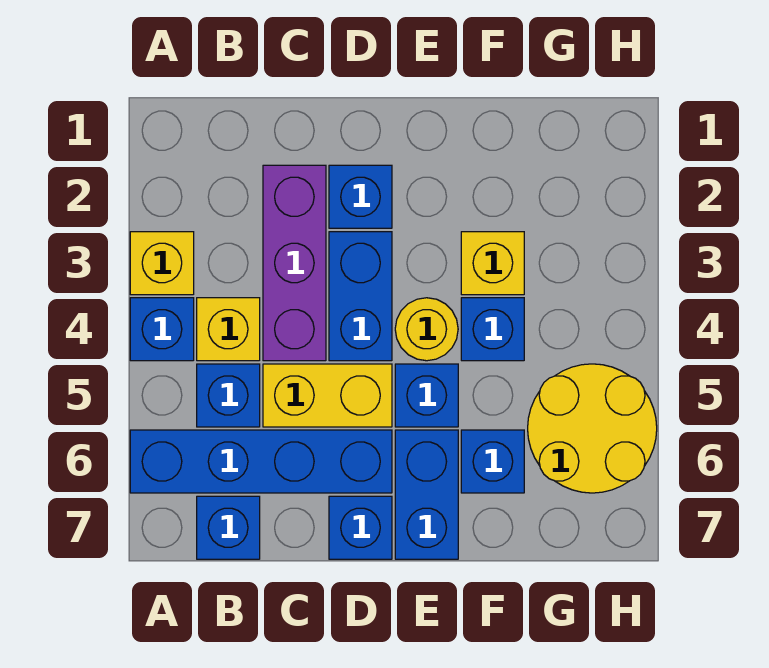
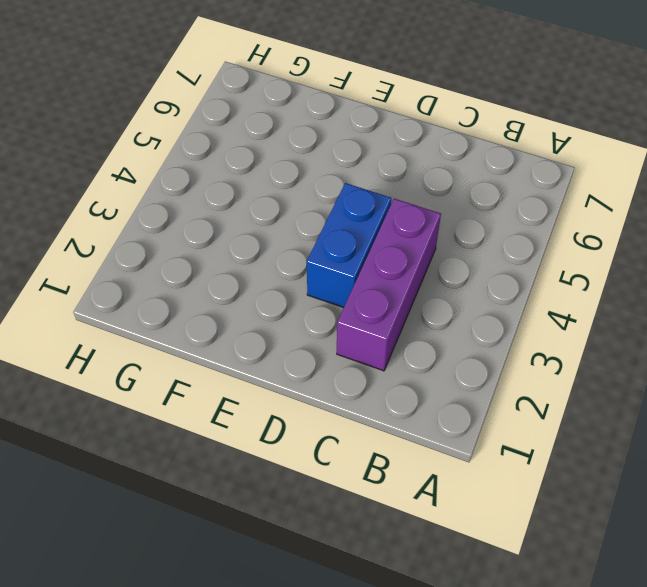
none -> yellow 1x1 brick [130,232,194,295]
none -> blue 1x1 brick [130,298,194,361]
none -> blue 1x4 brick [130,430,392,493]

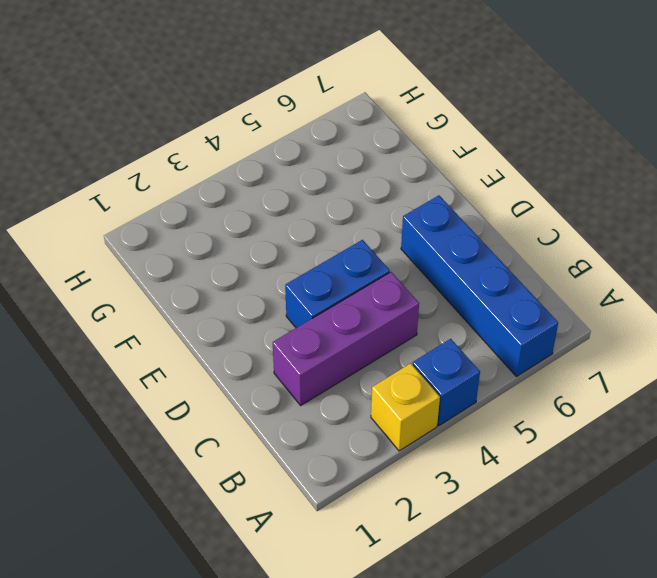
none -> yellow 1x1 brick [197,298,260,361]
none -> blue 1x1 brick [197,364,260,427]
none -> blue 1x1 brick [197,496,260,559]

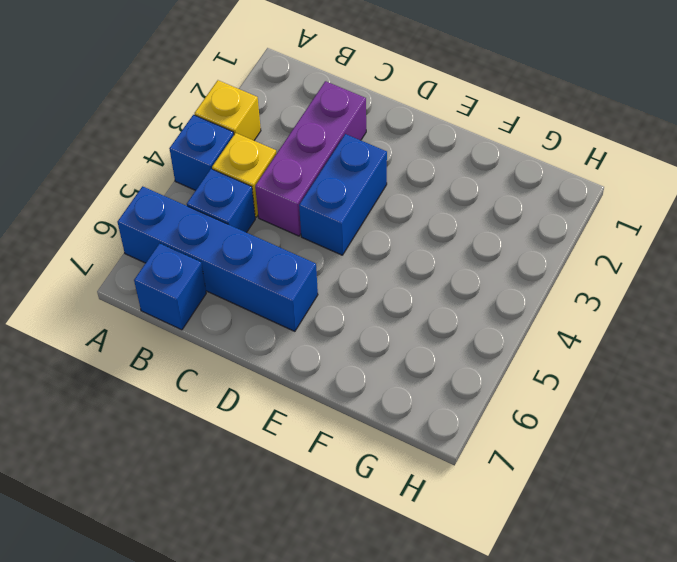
none -> yellow 1x2 brick [263,364,392,427]
none -> blue 1x1 brick [329,165,392,228]
none -> blue 1x1 brick [329,496,392,559]

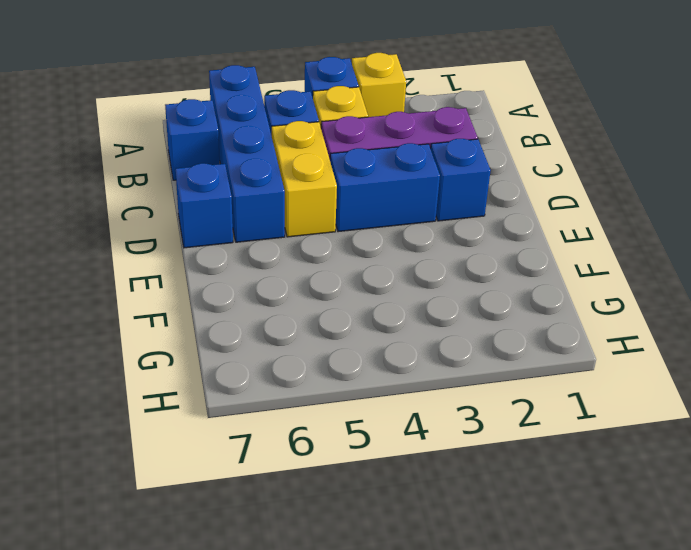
none -> yellow 1x1 round brick [395,298,458,361]
none -> blue 1x1 brick [395,364,458,427]
none -> blue 1x2 brick [395,430,458,559]

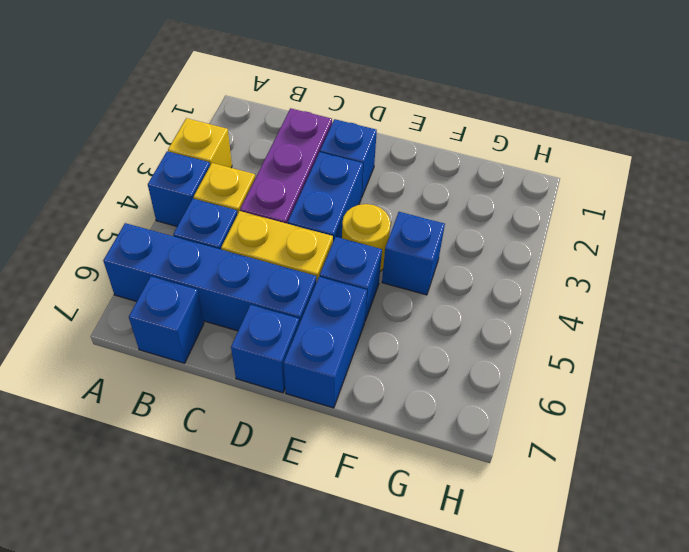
none -> yellow 1x1 brick [461,232,524,295]
none -> blue 1x1 brick [461,430,524,493]
none -> yellow 2x2 round brick [528,364,657,493]

